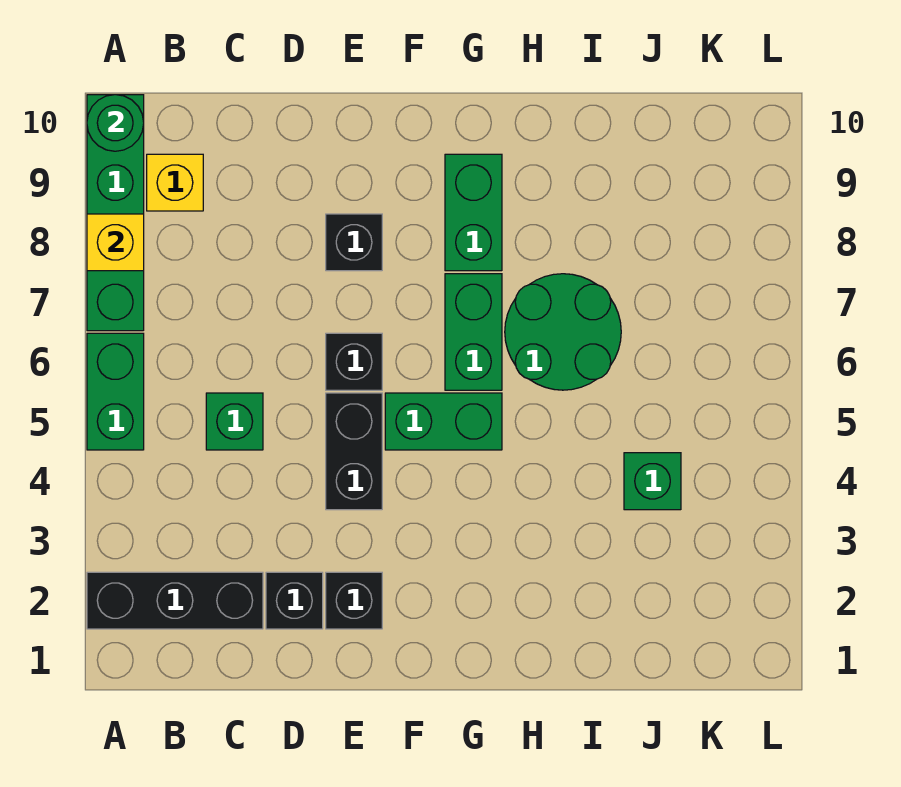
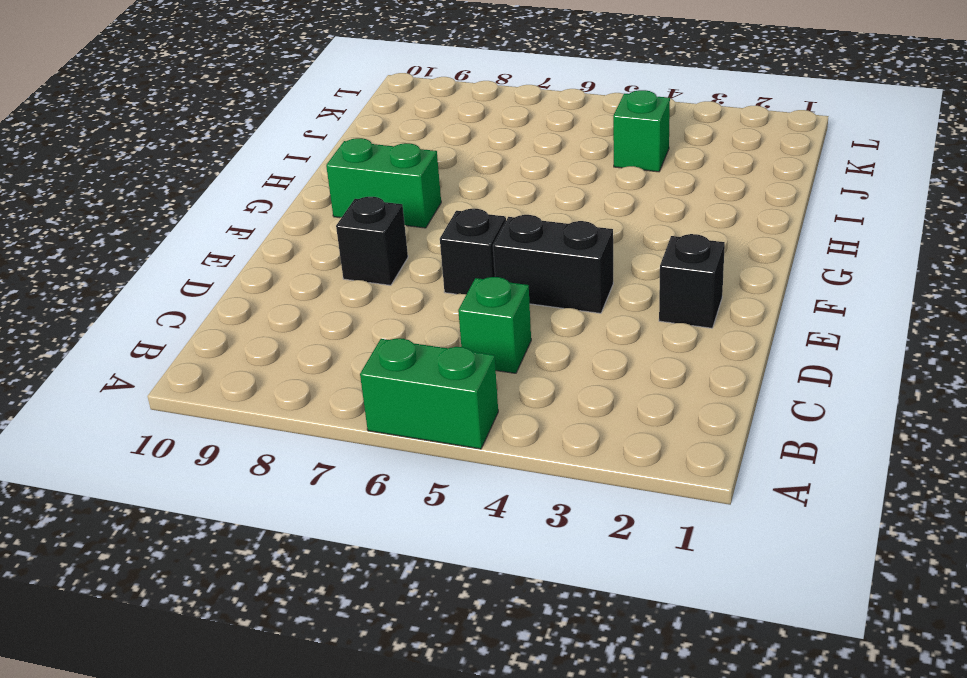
none -> black 1x3 brick [87,572,263,629]
none -> green 1x4 brick [87,95,144,331]
none -> yellow 1x1 brick [147,154,203,211]

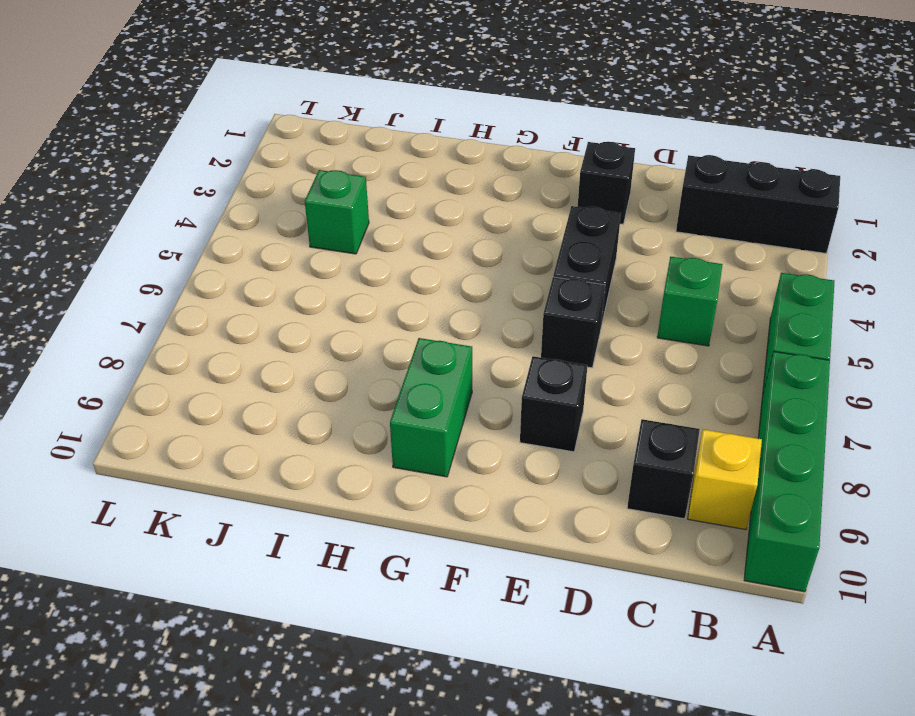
black 1x1 brick [627,419,700,519] -> black 1x1 brick moved to [266,572,323,629]
none -> green 1x2 brick [385,393,502,450]
none -> green 1x2 brick [445,274,502,390]
none -> green 2x2 round brick [505,274,621,390]

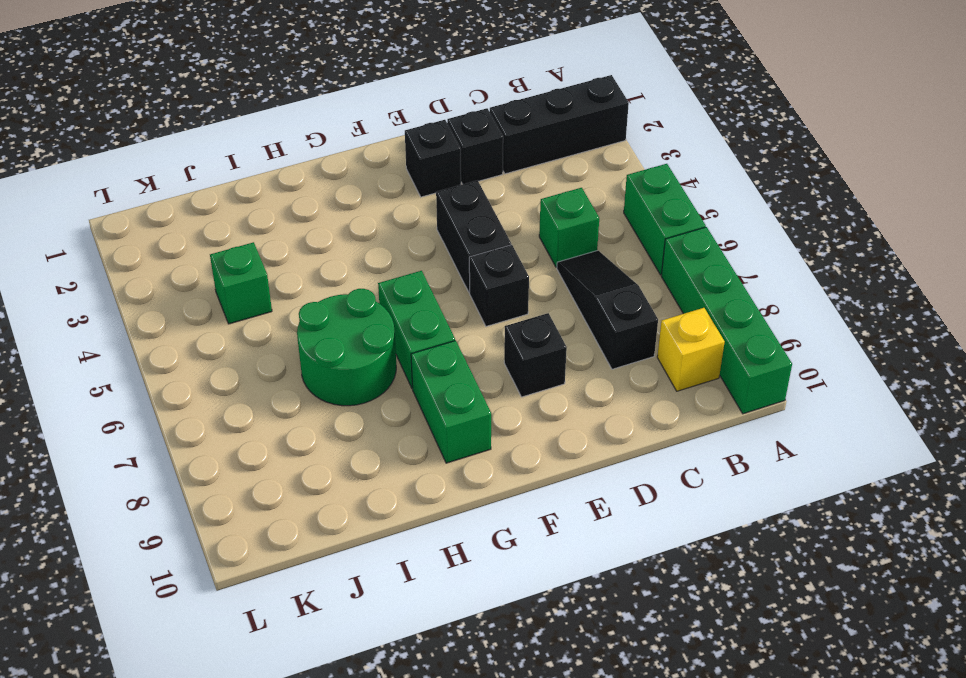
black 1x3 slope [557,250,658,369] -> none
none -> green 1x2 brick [385,393,502,450]
none -> yellow 1x1 brick [87,214,144,271]
none -> green 1x1 round brick [87,95,144,151]

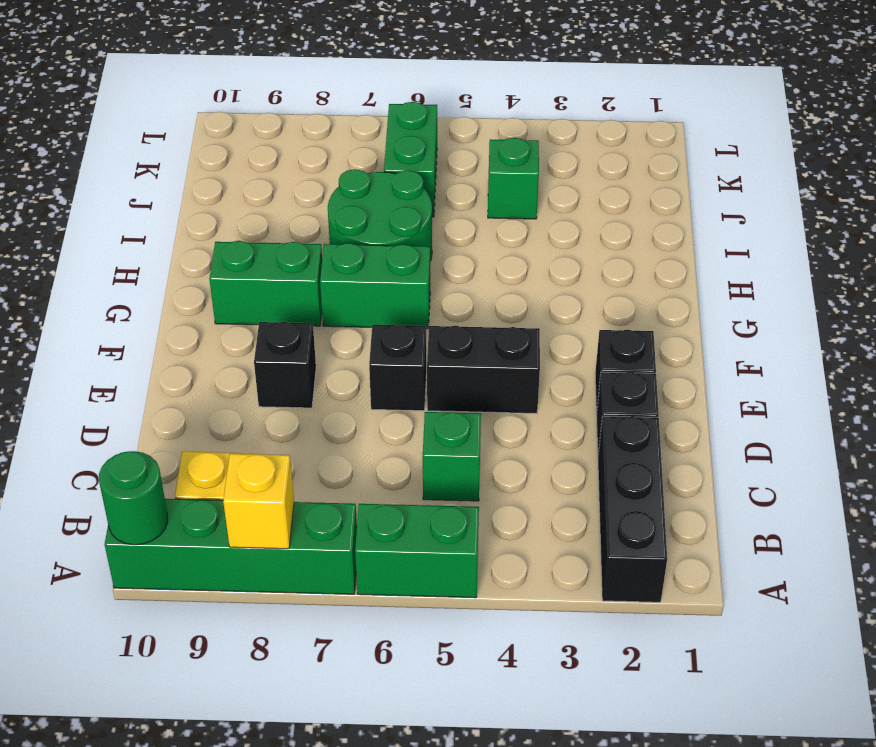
green 1x2 brick [384,102,437,217] -> green 1x2 brick moved to [385,393,502,450]

